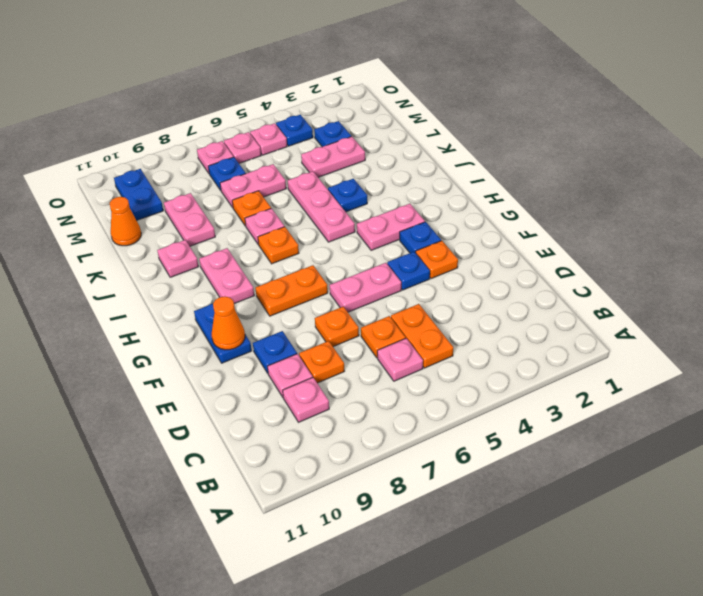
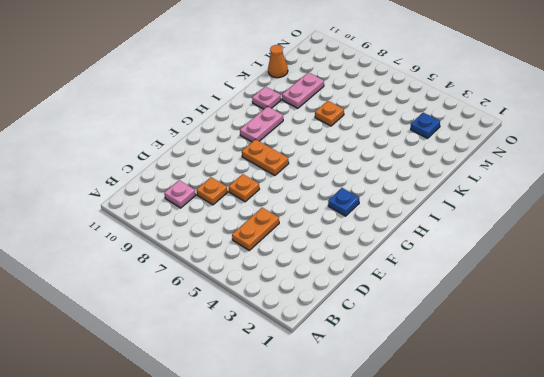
none -> pink 1x1 plate [377,338,423,381]
none -> orange 1x1 plate [361,316,406,358]
none -> pink 1x1 plate [267,354,313,397]
none -> blue 1x1 plate [253,331,297,373]

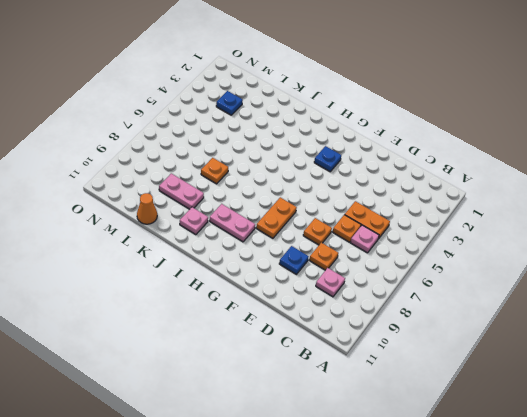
none -> pink 1x1 plate [267,354,313,397]
none -> orange 1x1 plate [416,241,458,279]
none -> blue 1x1 plate [387,252,430,290]
none -> pink 1x2 plate [329,263,401,312]

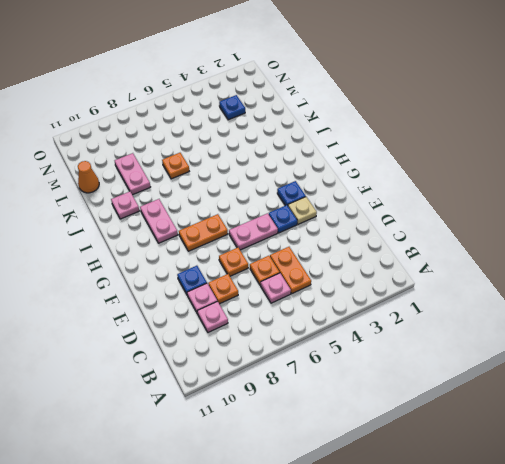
tan 1x1 plate [288,197,317,224] -> orange 1x1 plate [416,241,458,279]
none -> blue 1x2 plate [194,304,252,363]
none -> pink 1x2 plate [357,204,425,250]
none -> pink 1x3 plate [288,171,355,242]
none -> orange 1x1 plate [258,227,299,264]

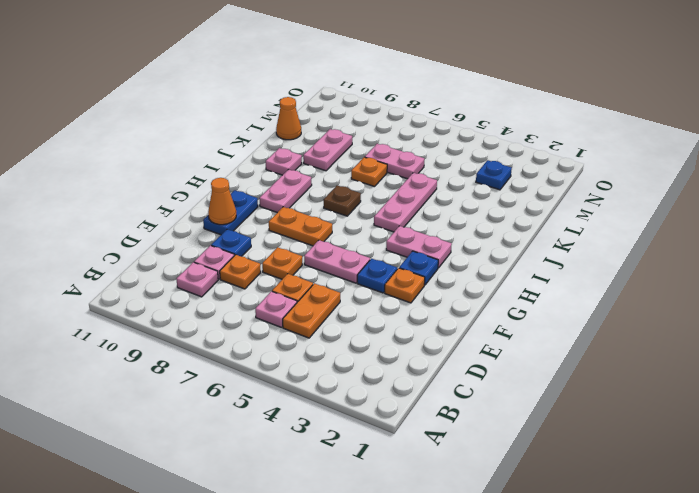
brown 1x1 plate [323,185,361,216] -> orange 1x1 plate [258,227,299,264]
none -> blue 1x1 plate [328,179,367,212]
none -> pink 1x1 plate [245,208,284,245]
none -> pink 1x2 plate [301,136,365,177]
none -> blue 1x1 plate [208,157,246,190]

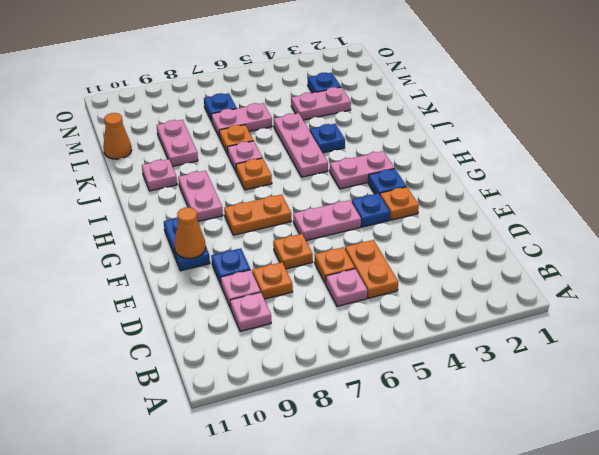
none -> blue 1x2 plate [114,169,163,220]
none -> blue 1x1 plate [276,115,313,146]
none -> pink 1x1 plate [250,123,287,155]
none -> pink 1x1 plate [224,132,261,163]

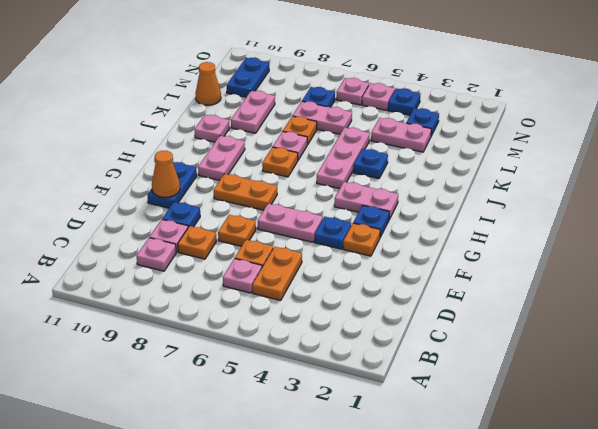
none -> pink 1x1 plate [197,141,234,173]

